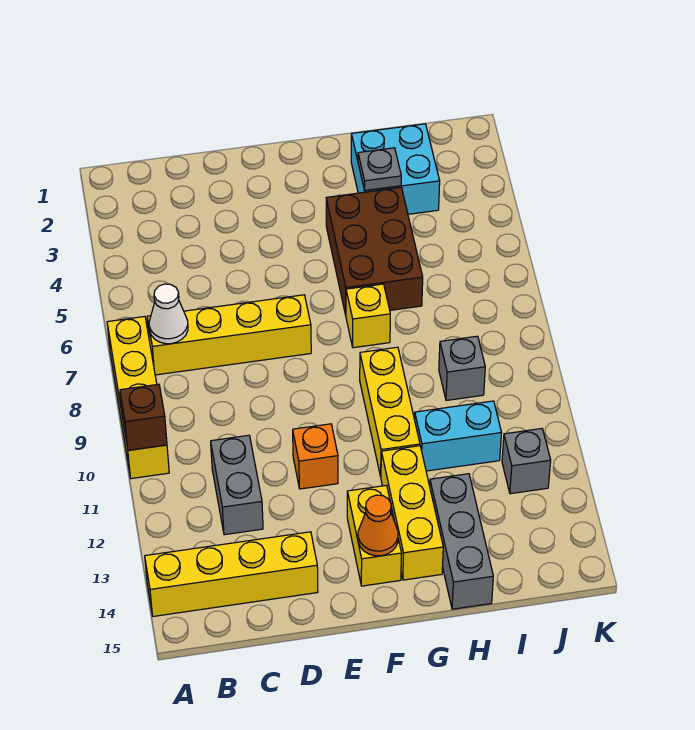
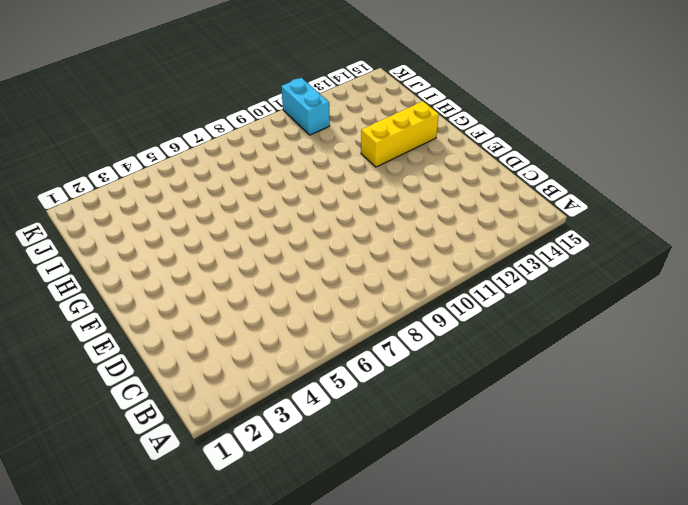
cyan 1x2 brick [281,78,330,135] -> cyan 1x2 brick moved to [415,401,501,471]
none -> yellow 1x4 brick [107,317,169,479]
none -> yellow 1x4 brick [145,532,318,616]
none -> yellow 1x4 brick [147,295,311,375]

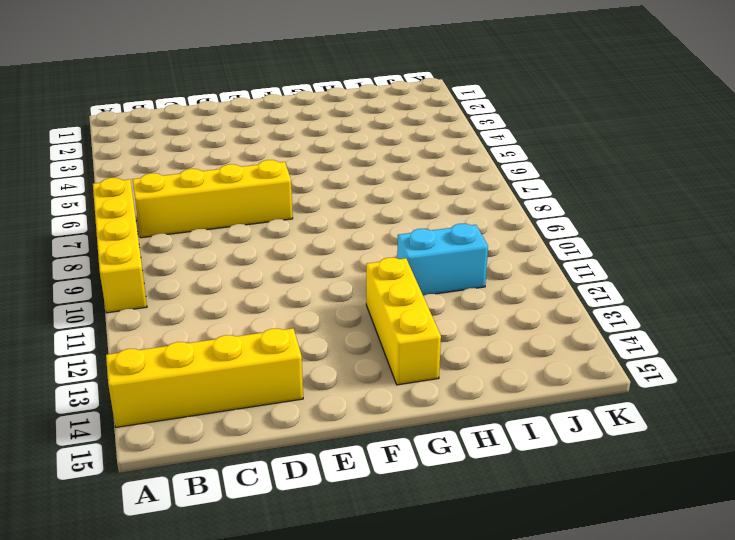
none -> grey 1x2 brick [211,435,263,535]
none -> orange 1x1 brick [293,424,338,489]
none -> yellow 1x2 brick [347,485,402,586]

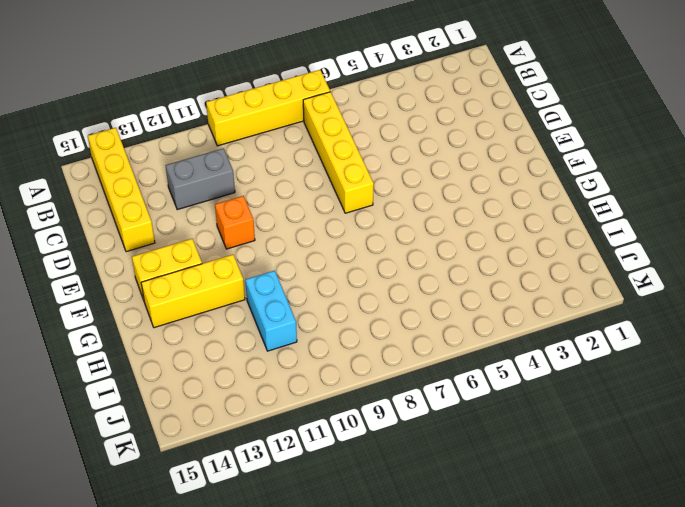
none -> brown 2x3 brick [326,188,423,315]
none -> yellow 1x1 brick [346,284,390,348]
none -> yellow 1x3 brick [360,347,420,477]

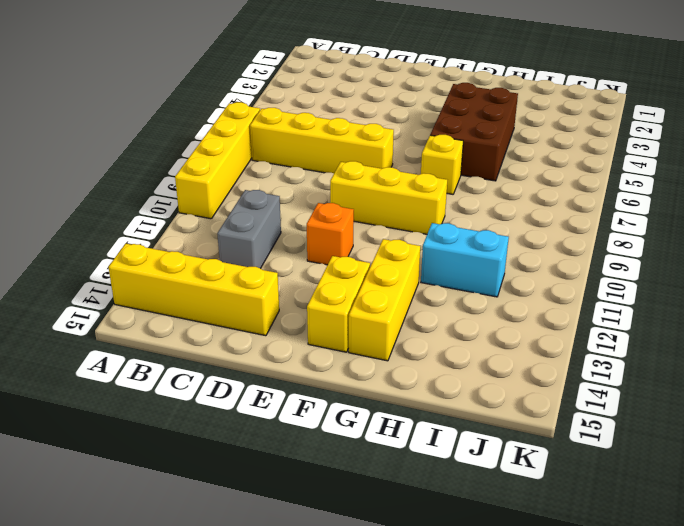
yellow 1x3 brick [330,161,447,234] -> yellow 1x3 brick turned to [360,347,420,477]
none -> cyan 2x2 brick [351,124,440,214]
none -> grey 1x3 brick [430,474,493,609]
none -> grey 1x1 brick [439,336,485,400]

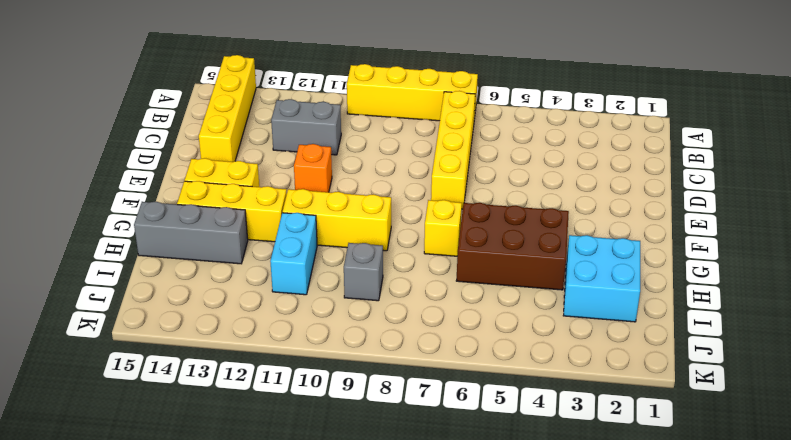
none -> grey 1x1 brick [502,429,551,494]
none -> brown 1x1 brick [120,384,167,450]
none -> white 1x1 cone [149,284,188,344]

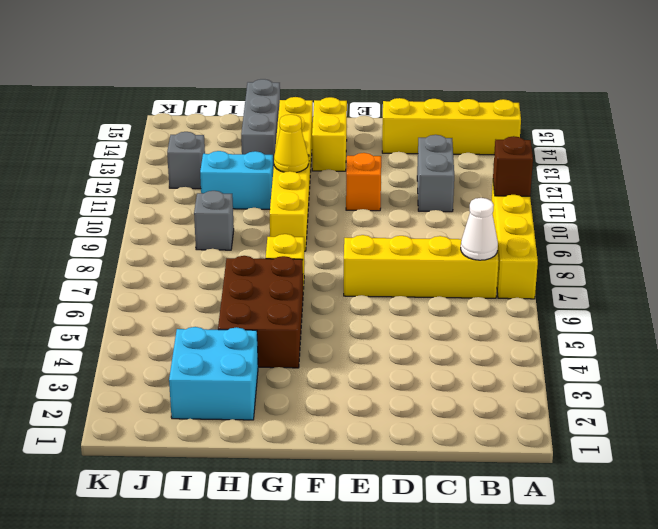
yellow 1x1 cone [274,114,309,173] -> none
none -> orange 1x1 cone [358,495,398,556]
none -> grey 1x1 plate [358,148,401,191]

